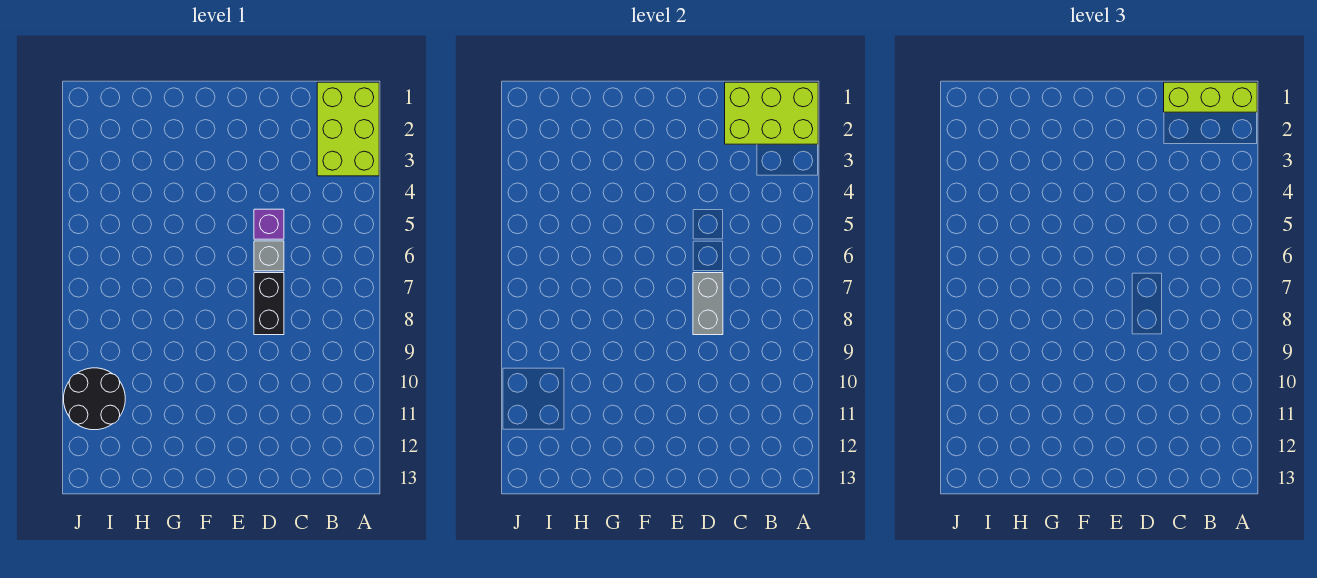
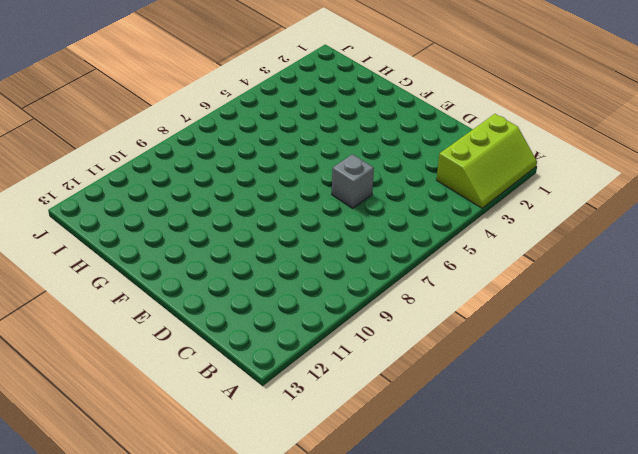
lime 2x3 slope [437,114,537,208] -> lime 2x3 brick [317,82,379,176]
none -> purple 1x1 brick [254,209,284,239]
none -> black 1x2 brick [254,273,284,335]

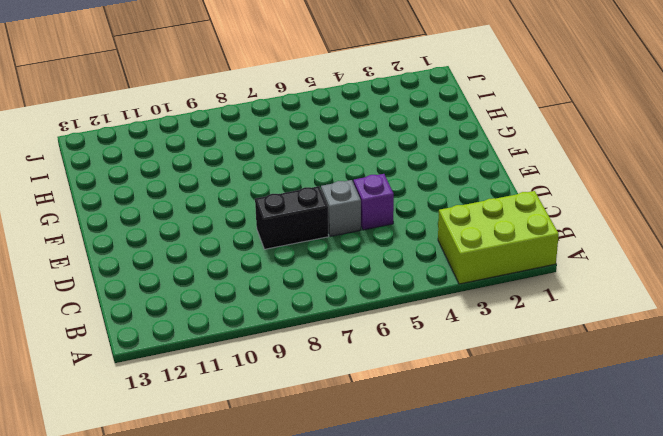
none -> black 2x2 round brick [64,368,125,430]
none -> lime 2x3 brick [725,82,818,144]

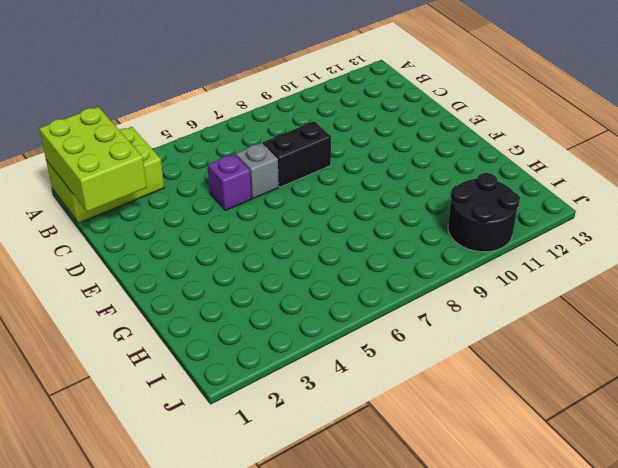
none -> grey 1x2 brick [693,273,723,335]
none -> lime 1x3 brick [1164,82,1257,112]

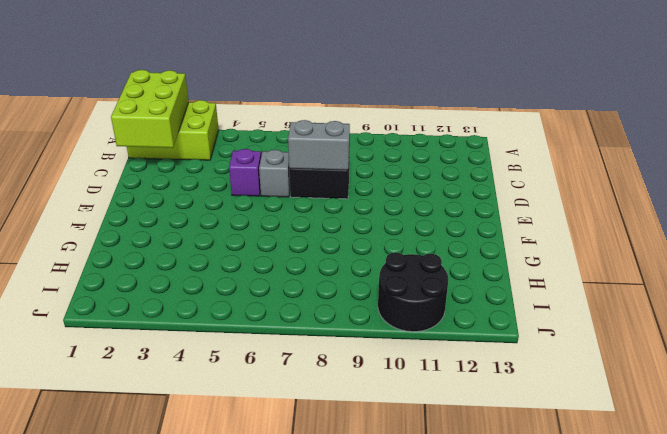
none -> lime 1x3 brick [1164,82,1257,112]

